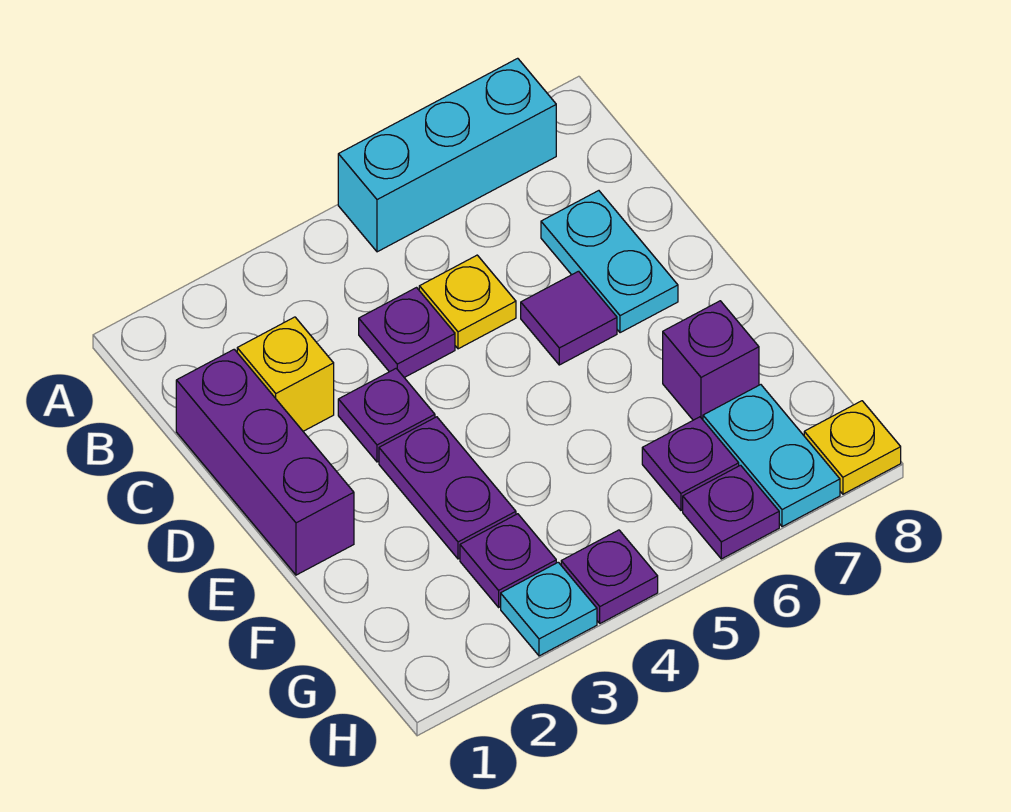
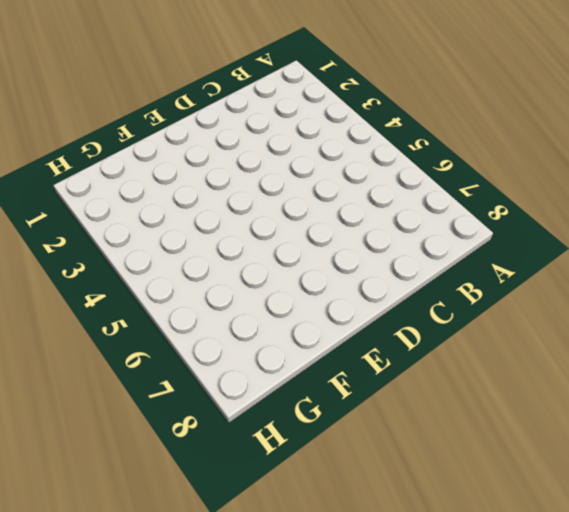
none -> cyan 1x3 brick [338,58,556,252]
none -> purple 1x3 brick [176,349,354,575]
none -> yellow 1x1 brick [237,317,334,431]

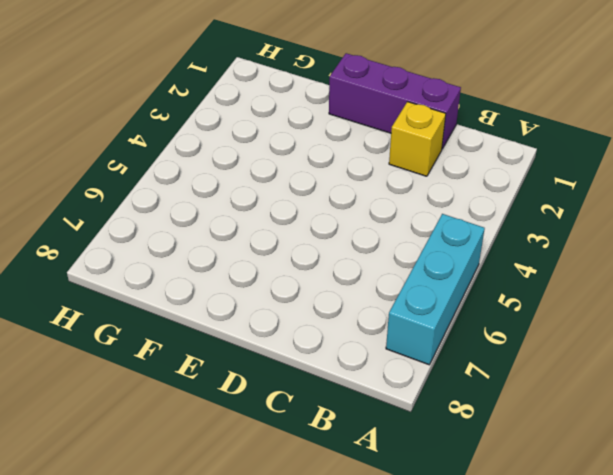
none -> purple 1x1 plate [359,288,455,378]
none -> yellow 1x1 plate [419,255,516,349]
none -> cyan 1x2 plate [541,191,678,333]

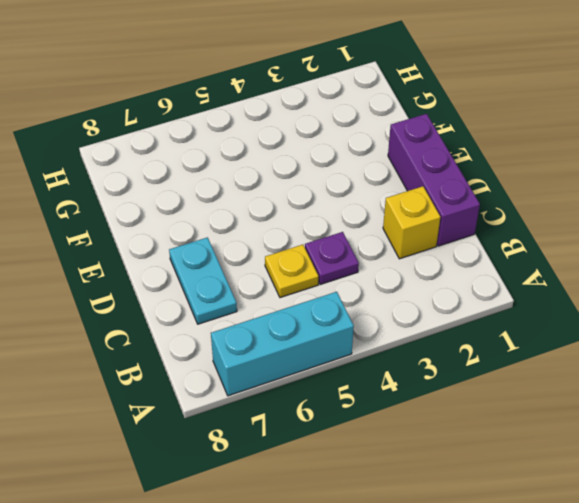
none -> purple 1x1 plate [338,368,435,462]
none -> purple 1x1 tile [521,271,617,365]
none -> purple 1x2 plate [379,417,516,559]

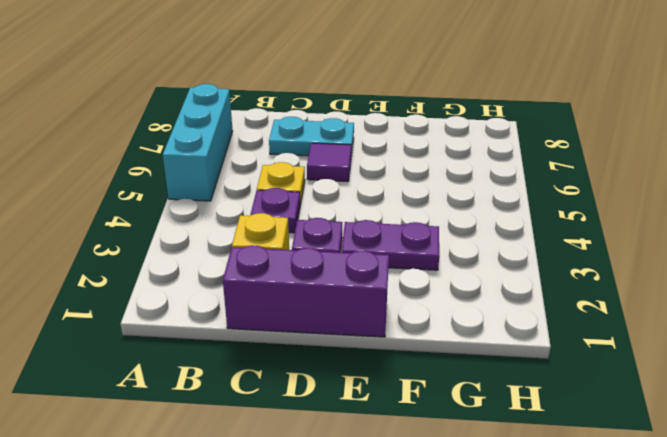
none -> purple 1x1 brick [663,301,759,420]
none -> purple 1x1 plate [460,514,556,607]
none -> purple 1x1 plate [642,417,739,510]

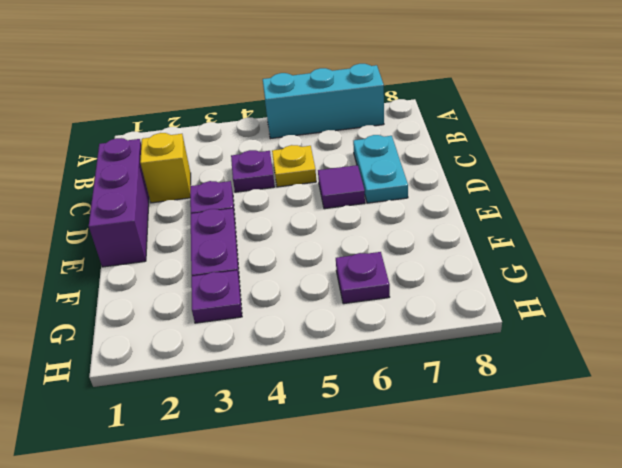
none -> purple 1x1 brick [663,301,759,420]
none -> cyan 1x2 plate [703,385,840,527]
none -> cyan 1x1 plate [501,562,597,656]

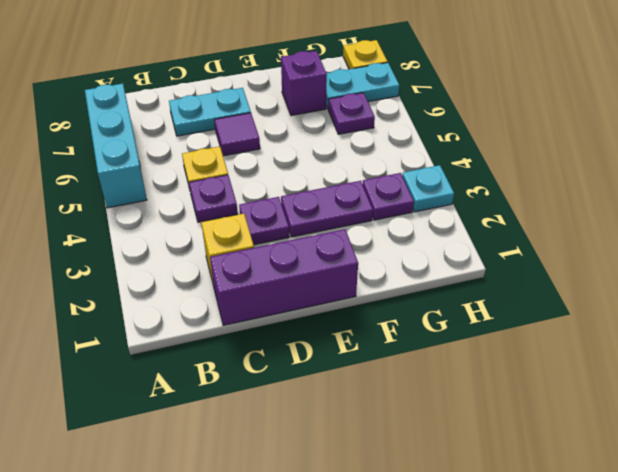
none -> purple 1x1 plate [561,530,658,623]
none -> purple 1x1 plate [683,465,779,559]

